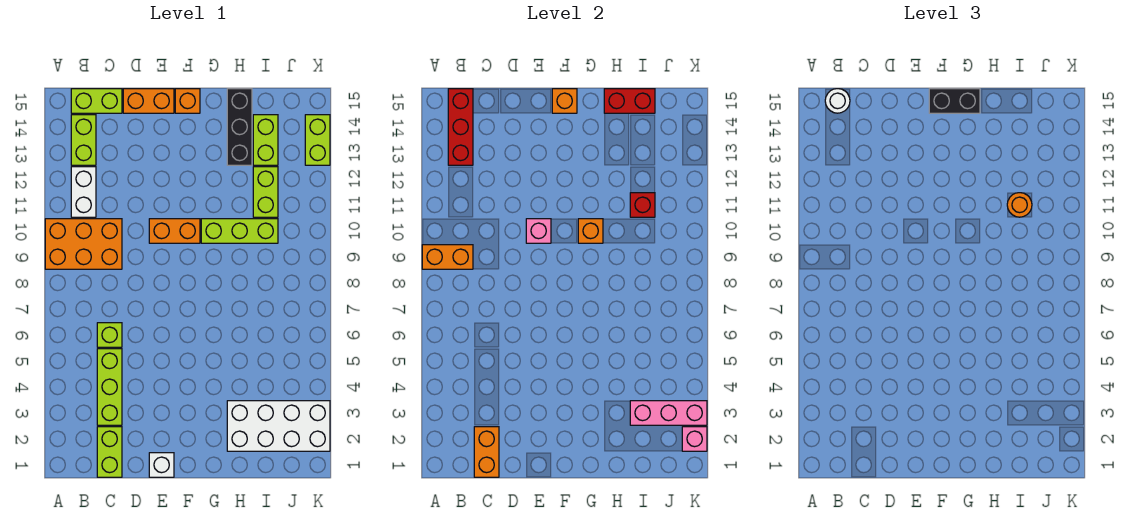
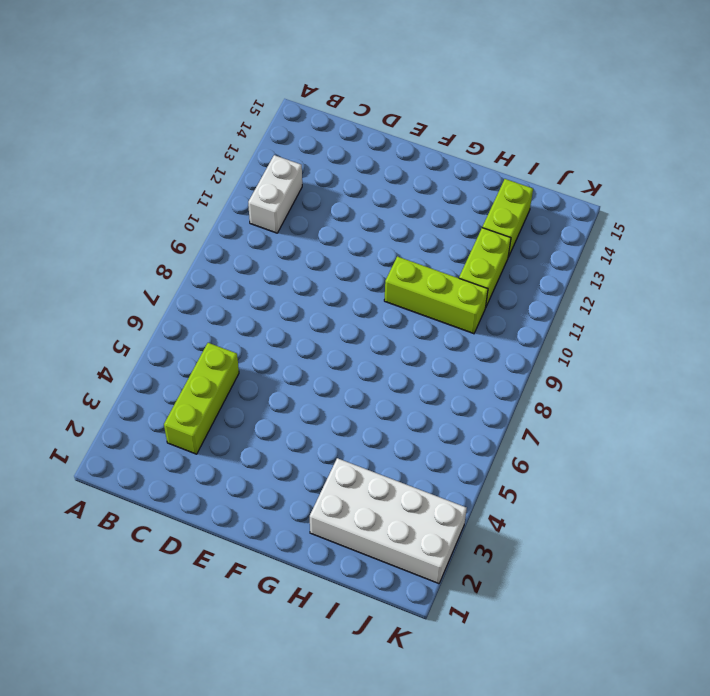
none -> orange 2x3 brick [45,219,122,269]
none -> lime 1x2 brick [71,115,96,165]
none -> lime 1x2 brick [71,89,122,113]
none -> lime 1x2 brick [97,427,122,477]

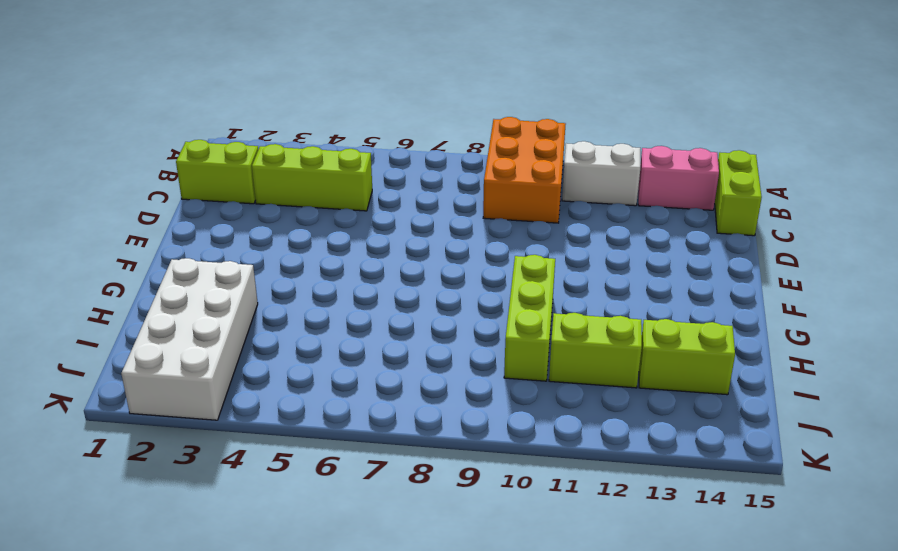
pink 1x2 brick [638,146,719,210] -> lime 1x2 brick [71,115,96,165]
none -> lime 1x1 brick [97,323,122,347]
none -> orange 1x2 brick [123,89,174,113]
none -> white 1x1 brick [149,453,174,477]
none -> orange 1x2 brick [149,219,200,243]

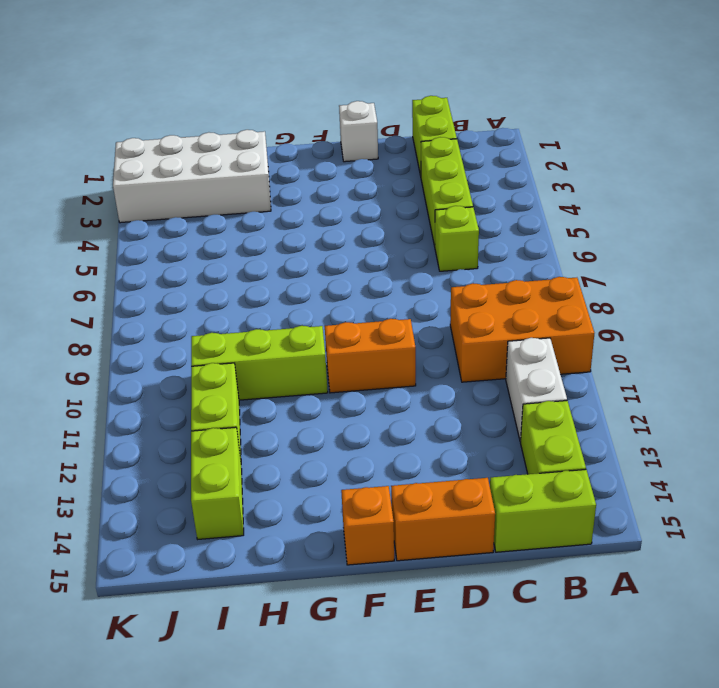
none -> black 1x3 brick [227,89,252,165]
none -> lime 1x2 brick [305,115,330,165]
none -> orange 1x2 brick [422,245,473,269]
none -> red 1x3 brick [448,89,473,165]

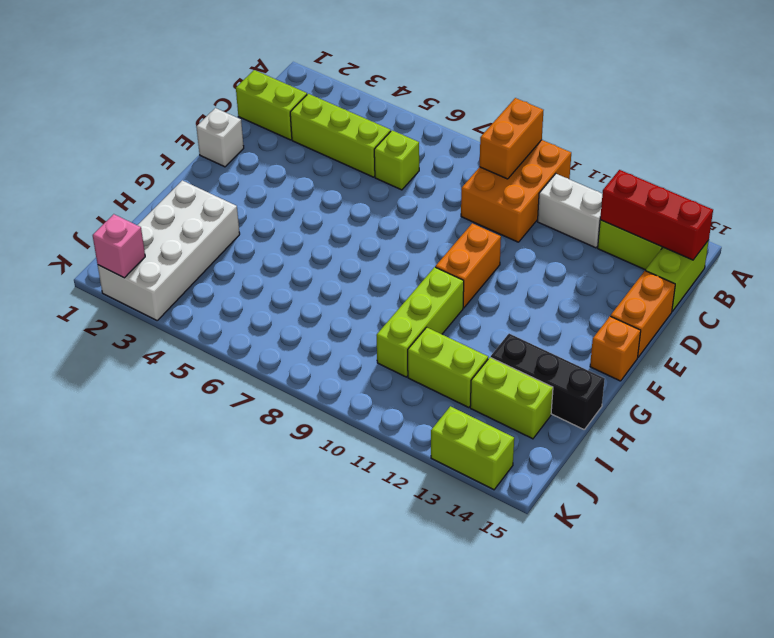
none -> orange 1x2 brick [474,427,499,477]
none -> pink 1x1 brick [526,219,551,243]
none -> orange 1x1 brick [552,89,577,113]
none -> orange 1x1 brick [578,219,603,243]

